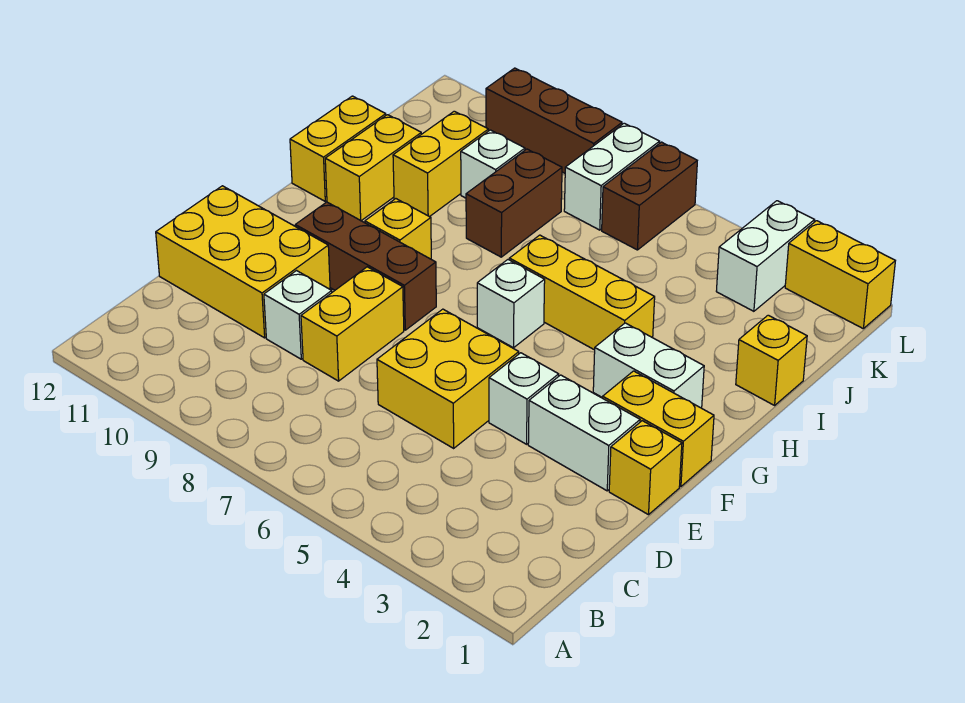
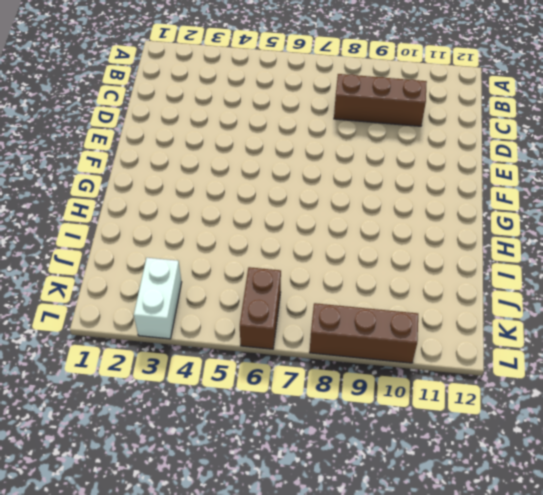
brown 1x3 brick [334,74,427,126] -> brown 1x3 brick moved to [295,202,436,330]
none -> yellow 2x2 brick [377,309,519,448]
none -> yellow 1x2 brick [301,267,404,381]
none -> white 1x1 brick [264,271,332,359]

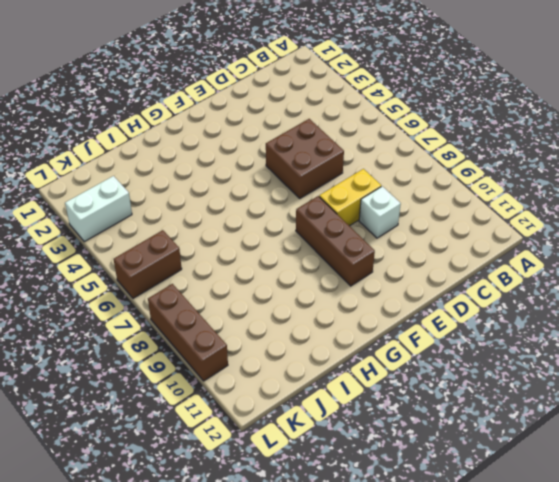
brown 2x2 brick [266,119,344,198] -> yellow 2x2 brick [377,309,519,448]
none -> yellow 2x3 brick [156,186,330,338]
none -> yellow 1x1 brick [609,421,682,515]
none -> white 1x2 brick [528,375,640,491]

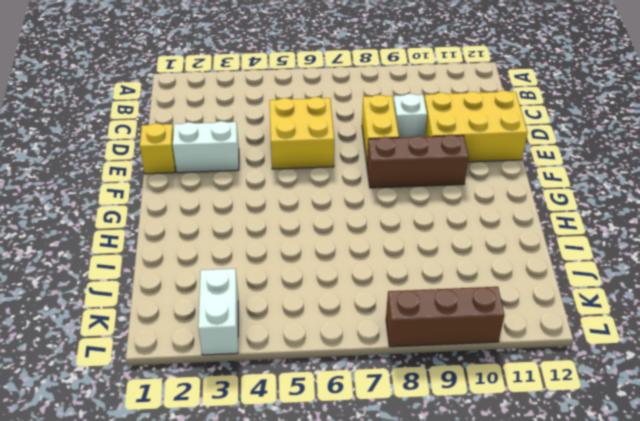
none -> white 1x1 brick [489,353,559,444]
none -> yellow 1x2 brick [603,371,714,487]
none -> white 1x2 brick [593,323,704,408]

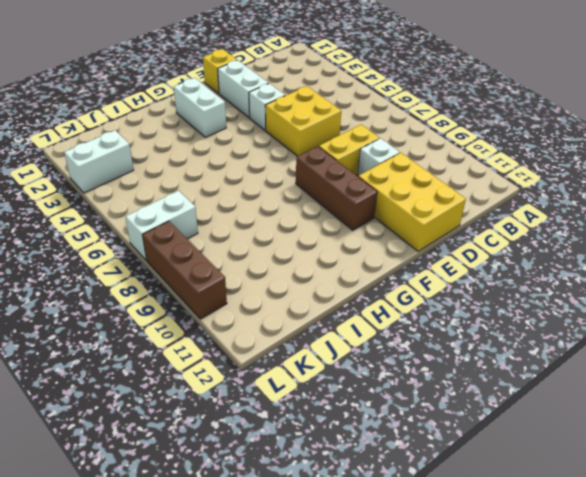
none -> yellow 1x2 brick [603,371,714,487]
none -> white 1x1 brick [477,260,545,348]
none -> yellow 1x1 brick [365,199,431,259]

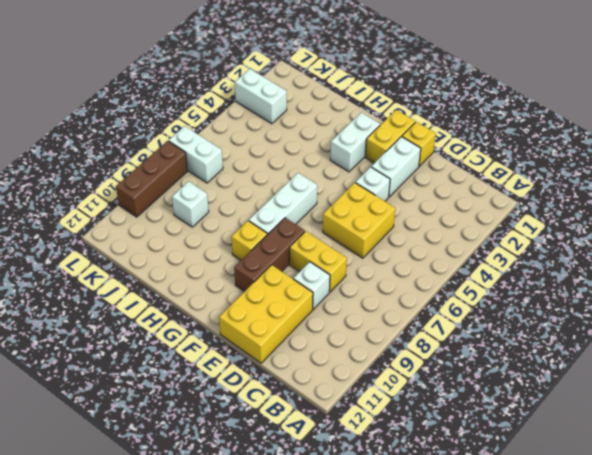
white 1x3 brick [249,173,317,235] -> white 1x1 brick [477,260,545,348]
none -> yellow 1x3 brick [509,235,655,350]
none -> yellow 1x2 brick [325,115,421,221]
none -> yellow 1x2 brick [290,96,386,201]

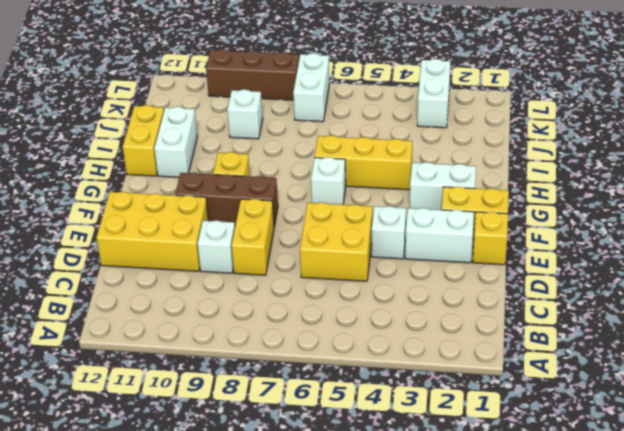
white 1x2 brick [154,107,197,177] -> yellow 1x2 brick [325,115,421,221]
none -> yellow 1x1 brick [736,315,807,405]
none -> brown 1x2 brick [466,149,562,257]
none -> yellow 1x2 brick [393,111,488,217]

